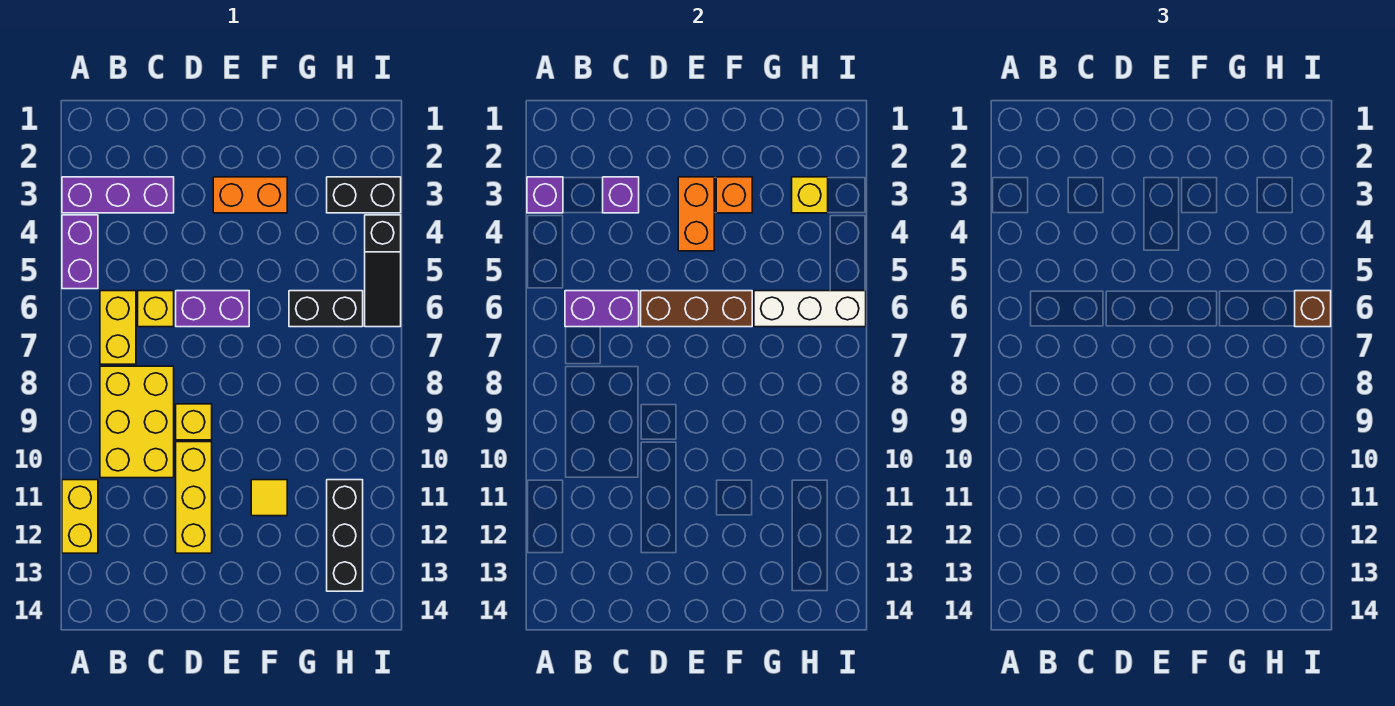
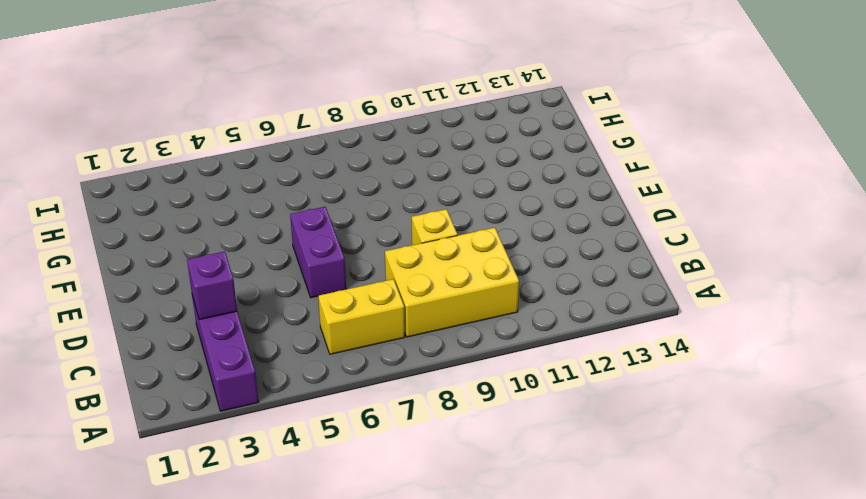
none -> purple 1x2 brick [62,215,98,289]
none -> yellow 1x2 brick [62,480,98,553]
none -> yellow 1x1 brick [138,291,174,327]

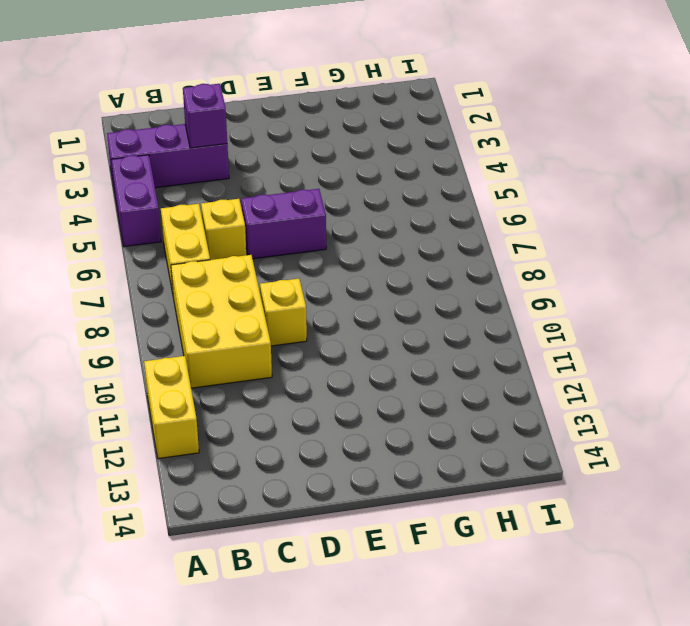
none -> yellow 1x3 brick [176,442,212,553]
none -> orange 1x2 brick [213,177,287,213]
none -> yellow 1x1 tile [251,480,287,516]

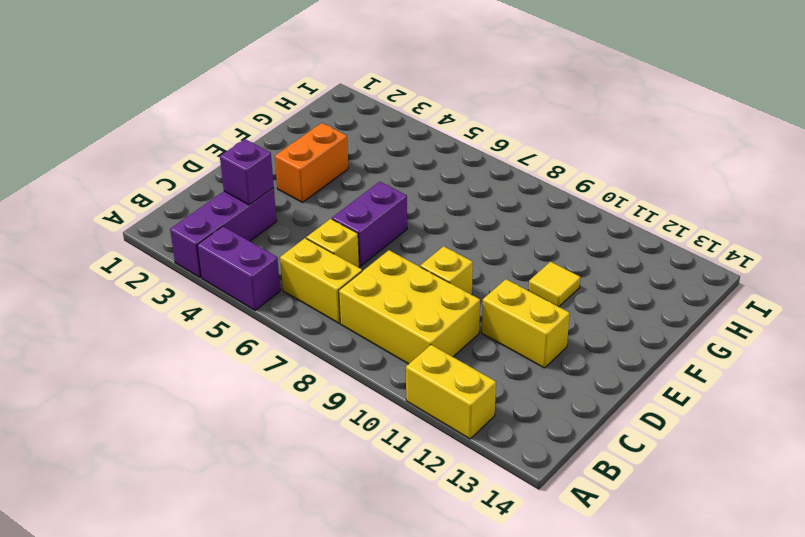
yellow 1x2 brick [482,279,570,368] -> yellow 1x3 brick [176,442,212,553]
none -> black 1x2 brick [289,291,363,327]
none -> black 1x2 brick [327,177,401,213]
none -> black 1x3 brick [327,480,363,591]

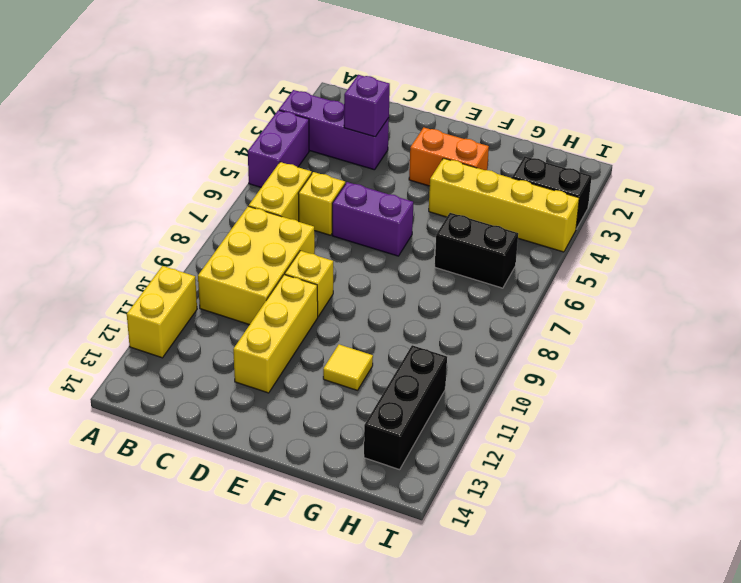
yellow 1x4 brick [429,158,579,252] -> black 1x3 slope [365,215,401,327]
none -> purple 1x1 brick [527,177,563,213]
none -> purple 1x2 brick [565,291,639,327]
none -> brown 1x3 brick [641,291,752,327]

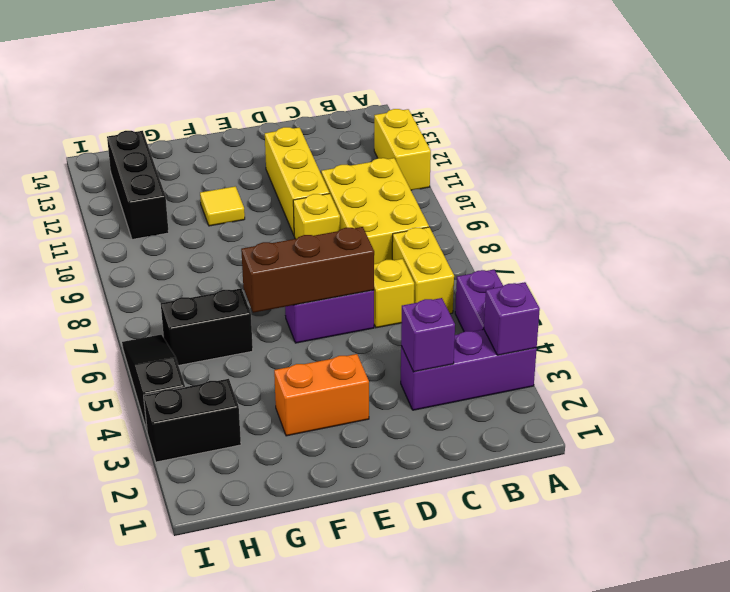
none -> purple 1x2 brick [565,291,639,327]
none -> orange 1x2 brick [678,177,714,251]
none -> orange 1x1 brick [716,177,752,213]

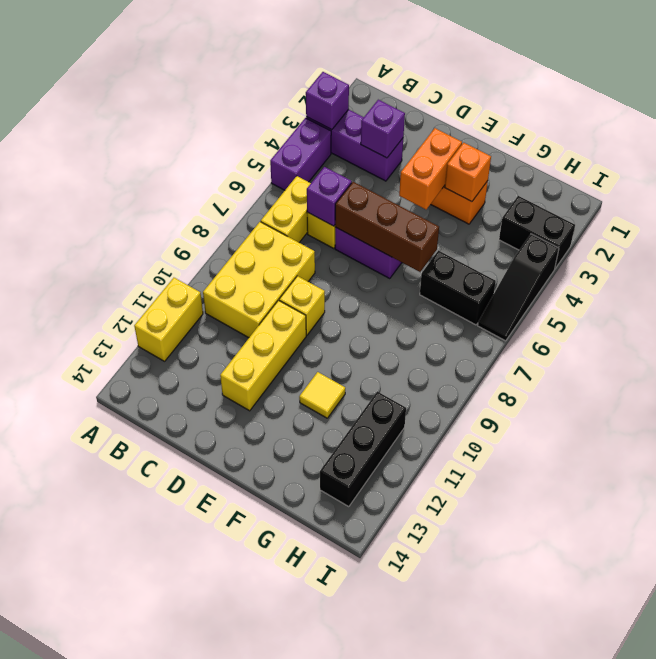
purple 1x1 brick [307,167,352,226] -> purple 1x2 brick [565,291,639,327]
none -> white 1x3 brick [754,291,866,327]
none -> yellow 1x1 brick [792,177,828,213]
none -> brown 1x1 brick [1295,291,1331,327]

